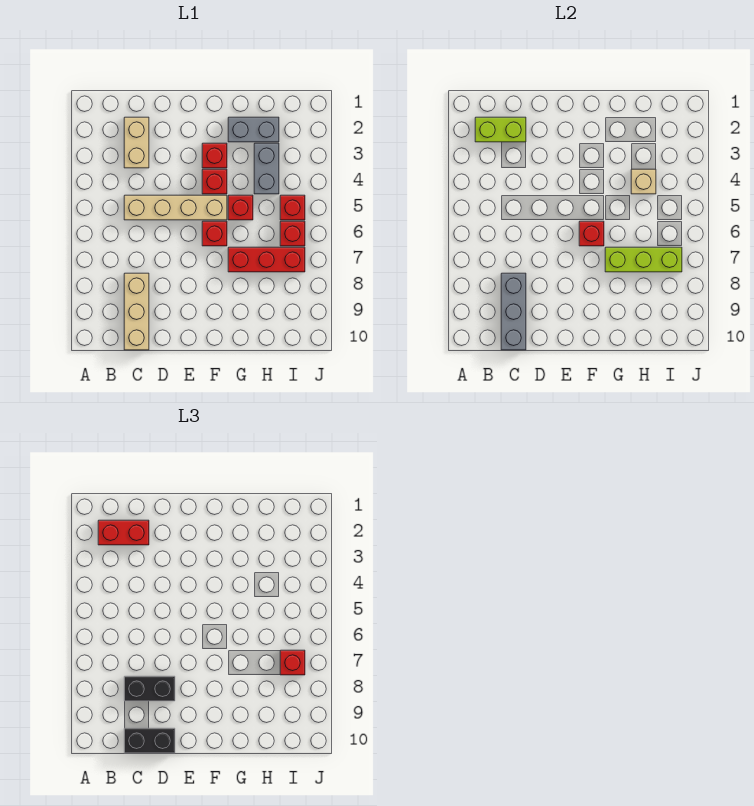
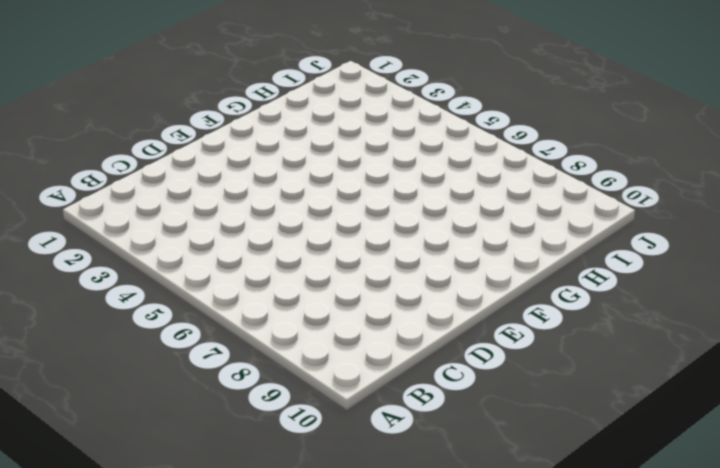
none -> tan 1x2 brick [124,117,149,168]
none -> tan 1x4 brick [124,195,227,220]
none -> tan 1x3 brick [124,273,149,350]

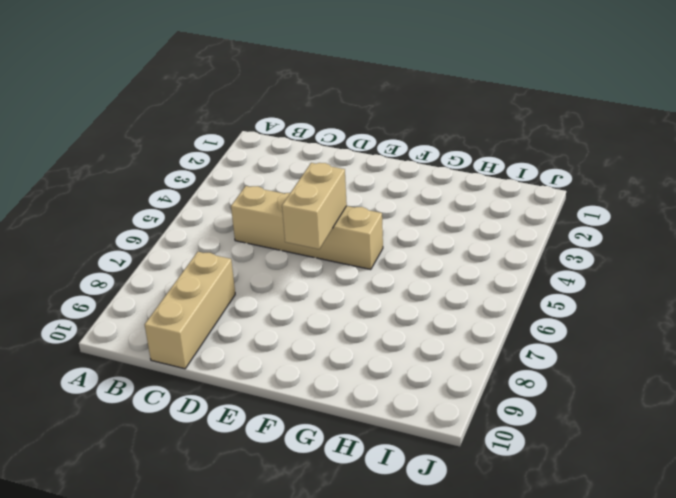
tan 1x2 brick [282,163,347,249] -> tan 1x2 brick moved to [124,117,149,168]
none -> red 1x1 brick [202,143,227,168]
none -> red 1x1 brick [202,169,227,194]
none -> red 1x1 brick [202,221,227,246]

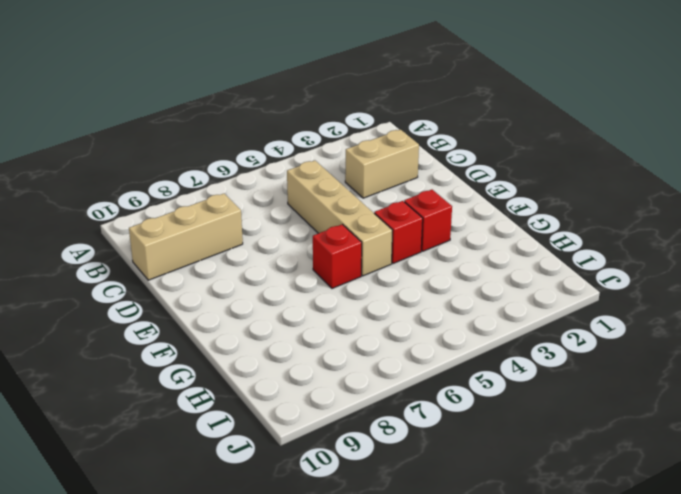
none -> grey 1x2 brick [228,117,279,142]
none -> red 1x1 brick [228,195,253,220]
none -> red 1x3 brick [228,247,305,272]

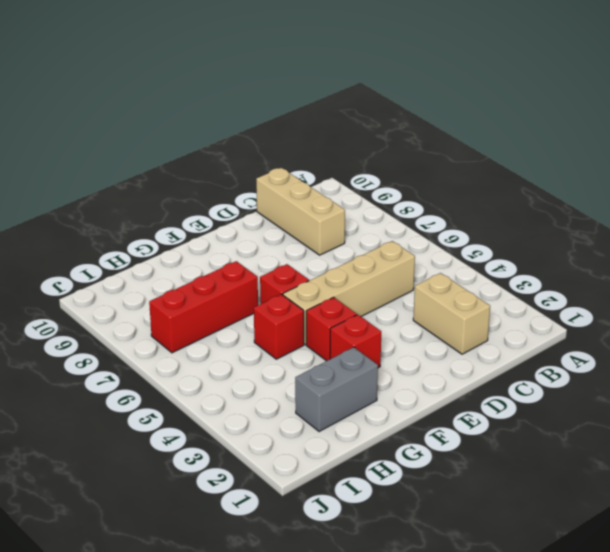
none -> grey 1x2 brick [254,143,279,194]
none -> red 1x1 brick [280,195,305,220]
none -> red 1x1 brick [280,221,305,246]

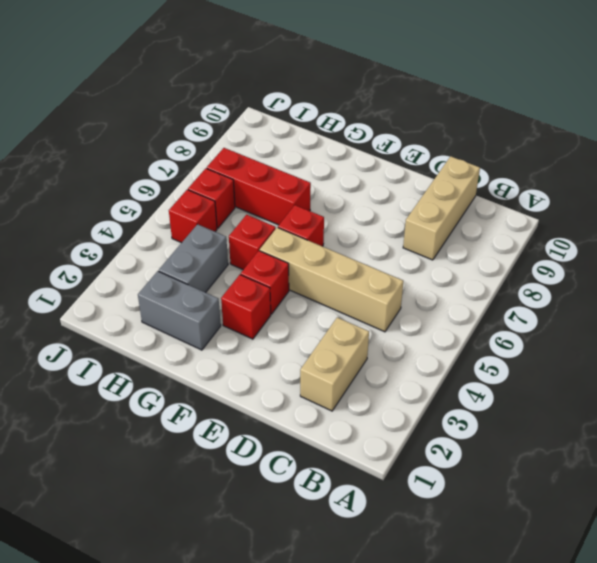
none -> lime 1x2 brick [475,117,526,142]
none -> grey 1x3 brick [501,273,526,350]
none -> red 1x1 brick [579,221,604,246]

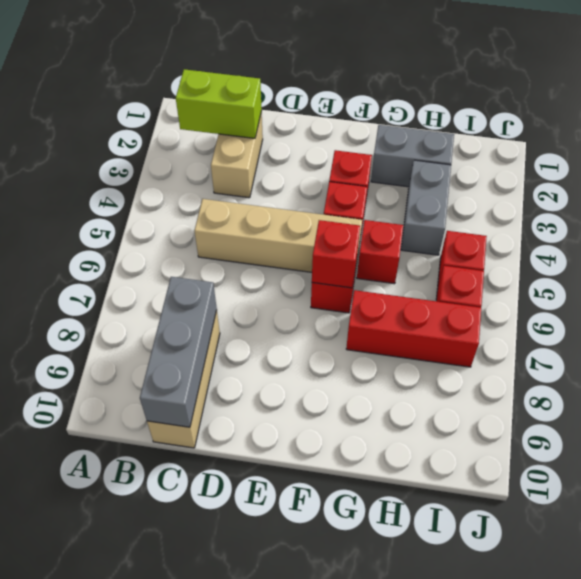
none -> lime 1x3 brick [605,247,682,272]
none -> tan 1x1 brick [631,169,656,194]
none -> red 1x2 brick [98,520,149,545]

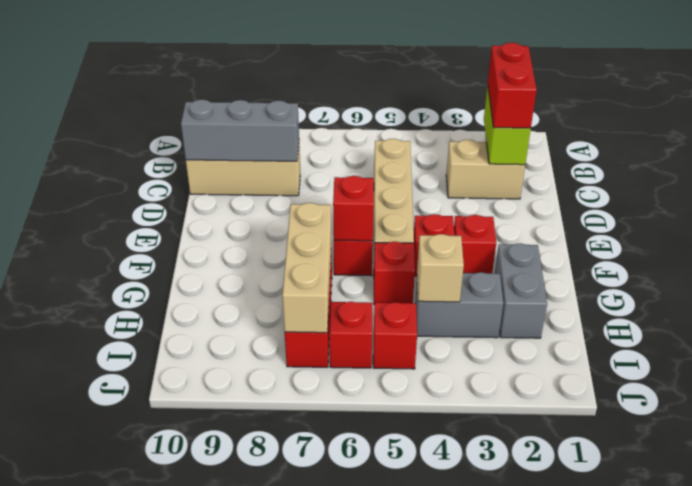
tan 1x3 brick [282,203,332,333] -> lime 1x3 brick [605,247,682,272]
none -> black 1x2 brick [124,676,175,701]
none -> black 1x2 brick [124,728,175,753]
none -> red 1x1 brick [280,650,305,675]

